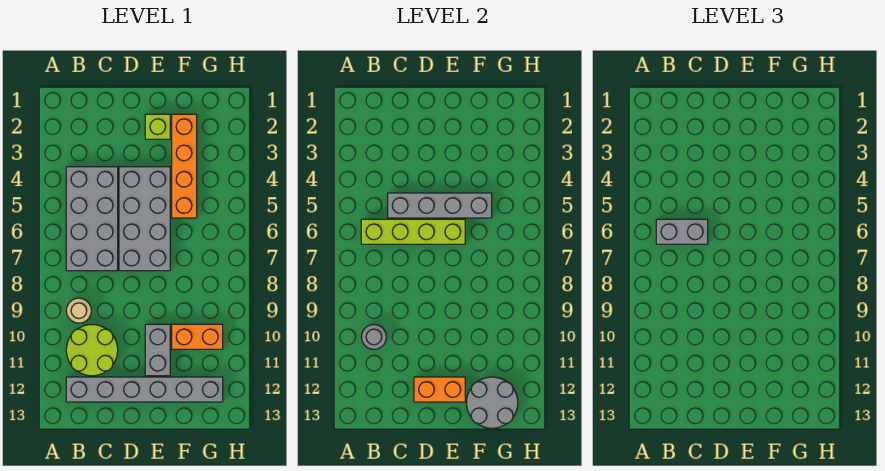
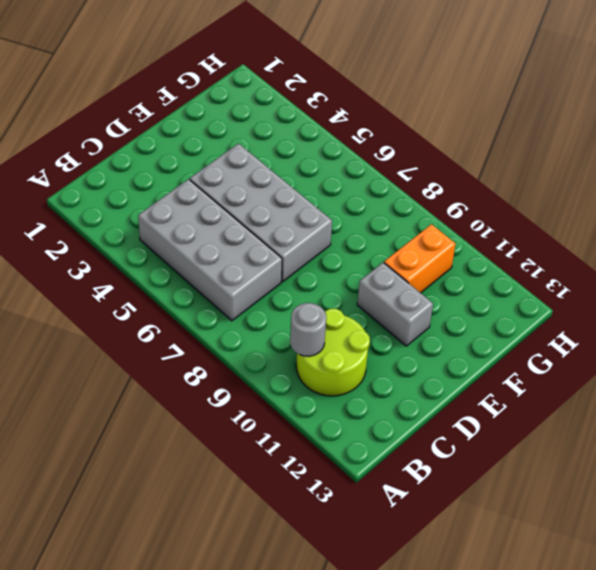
none -> tan 1x1 round brick [66,298,91,323]
none -> grey 1x6 brick [66,377,223,402]
none -> lime 1x1 brick [145,114,170,139]

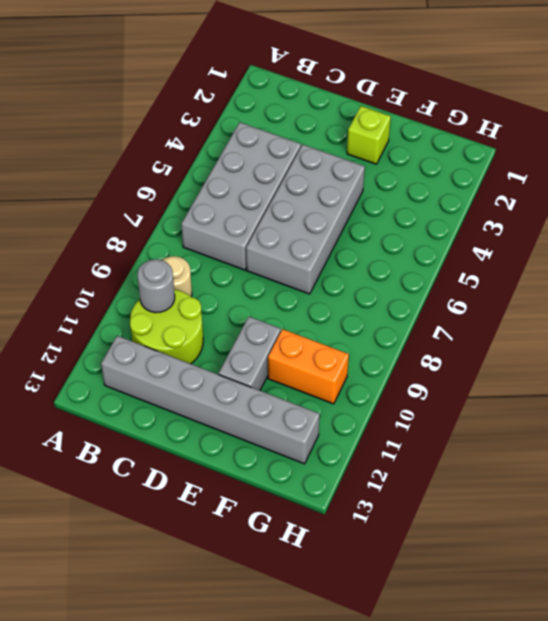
none -> orange 1x4 brick [172,114,197,218]
none -> lime 1x4 brick [361,219,465,244]
none -> grey 1x4 brick [388,193,492,218]

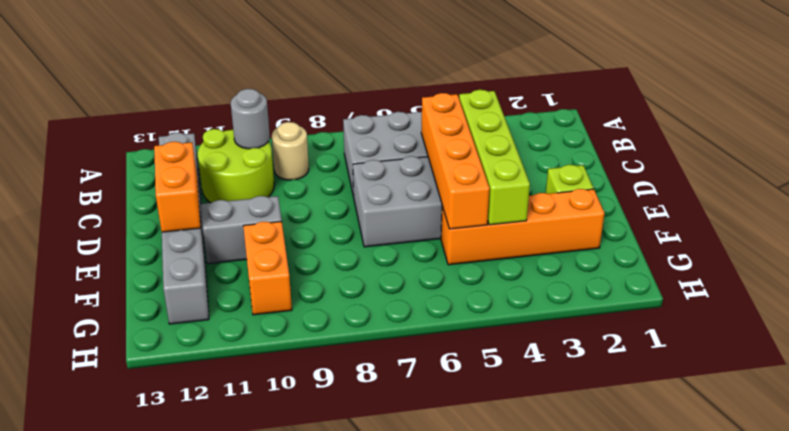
lime 1x4 brick [459,90,530,225] -> lime 1x4 brick moved to [361,219,465,244]
orange 1x4 brick [421,93,490,229] -> grey 1x4 brick [388,193,492,218]
none -> grey 2x2 round brick [467,377,518,428]
none -> grey 1x2 brick [656,219,708,244]

